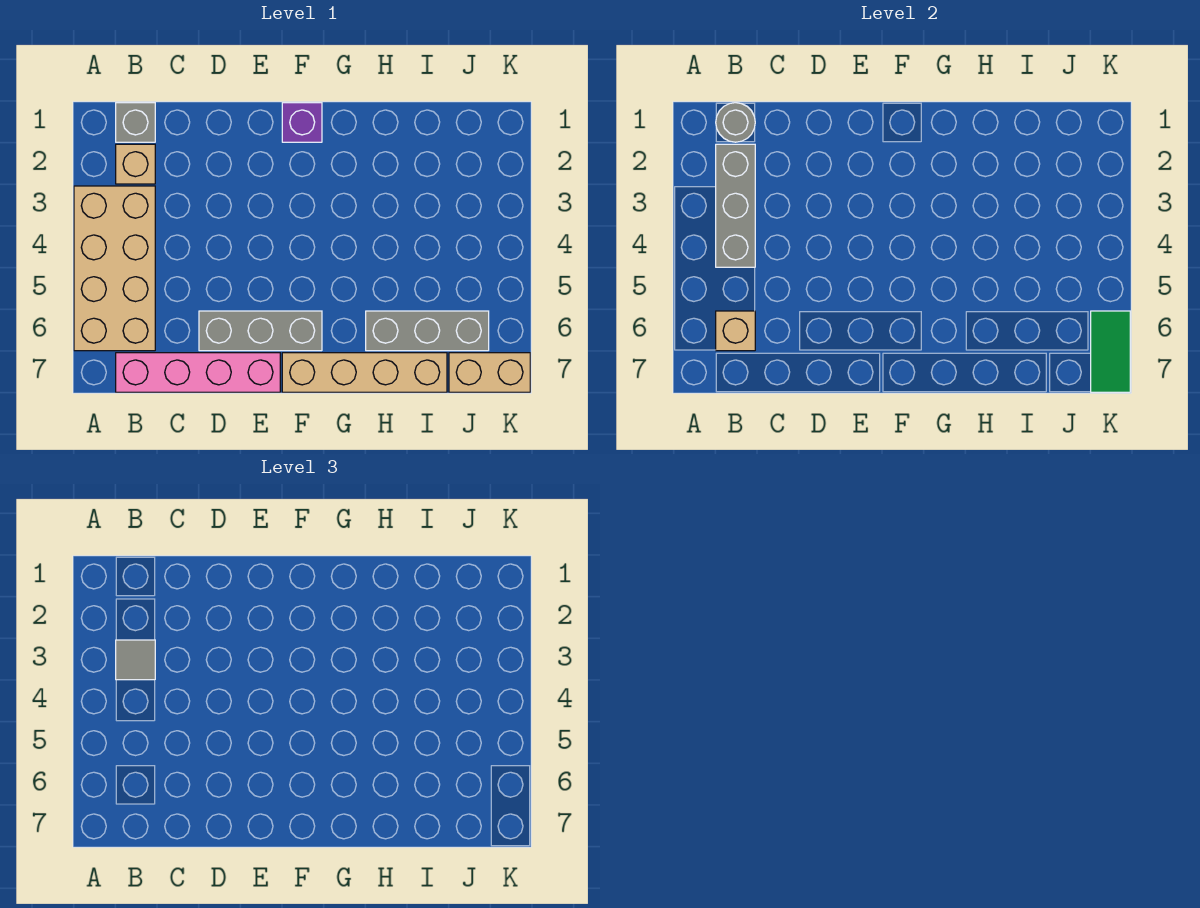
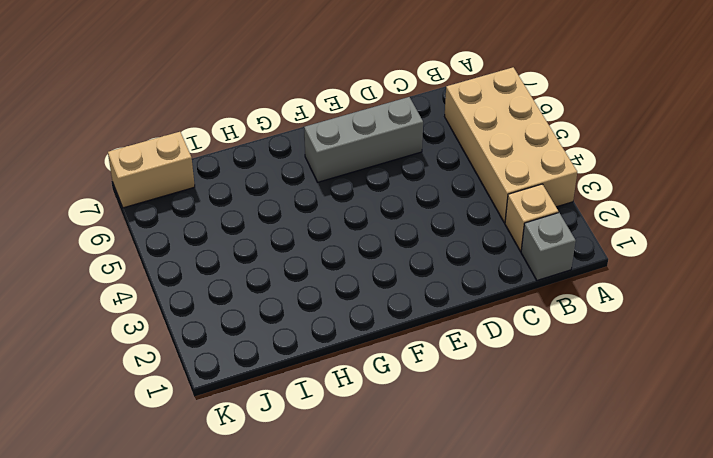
none -> pink 1x4 brick [116,353,280,392]
none -> purple 1x1 brick [282,103,322,142]
none -> tan 1x4 brick [282,353,447,392]

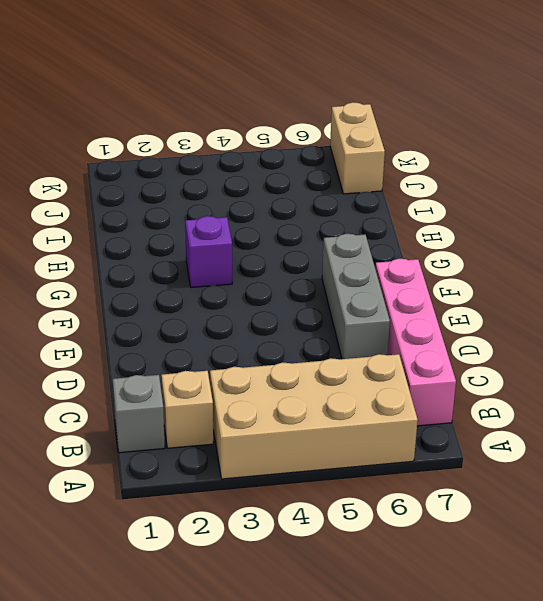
purple 1x1 brick [185,216,232,288] -> purple 1x1 brick moved to [282,103,322,142]
none -> tan 1x4 brick [282,353,447,392]
none -> grey 1x3 brick [366,311,489,351]
none -> grey 1x1 round brick [716,103,755,142]

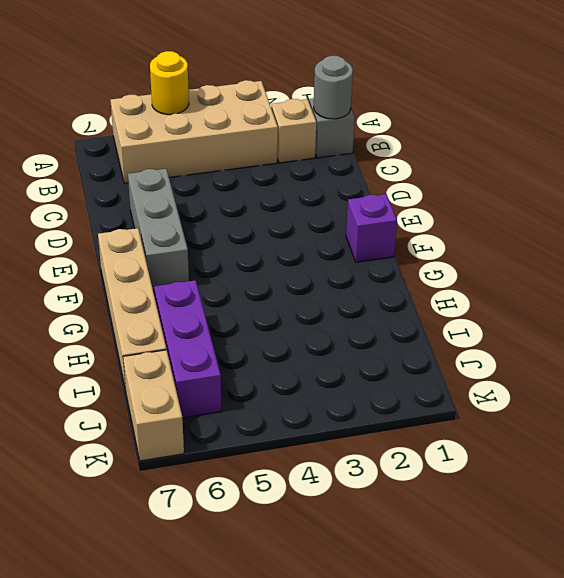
yellow 1x1 round brick [150,51,189,115] -> none
purple 1x3 brick [154,280,221,418] -> grey 1x3 brick [366,311,489,351]
none -> pink 1x4 brick [116,353,280,392]
none -> grey 1x3 brick [716,144,755,267]
none -> tan 1x1 brick [716,311,755,351]

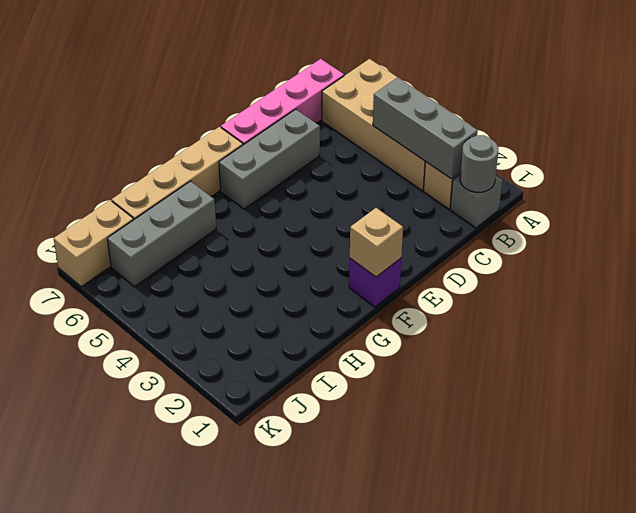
tan 1x1 brick [350,208,403,277] -> tan 1x1 brick moved to [716,311,755,351]
none -> green 1x2 tile [1091,311,1130,392]
none -> grey 1x1 tile [116,640,155,680]

